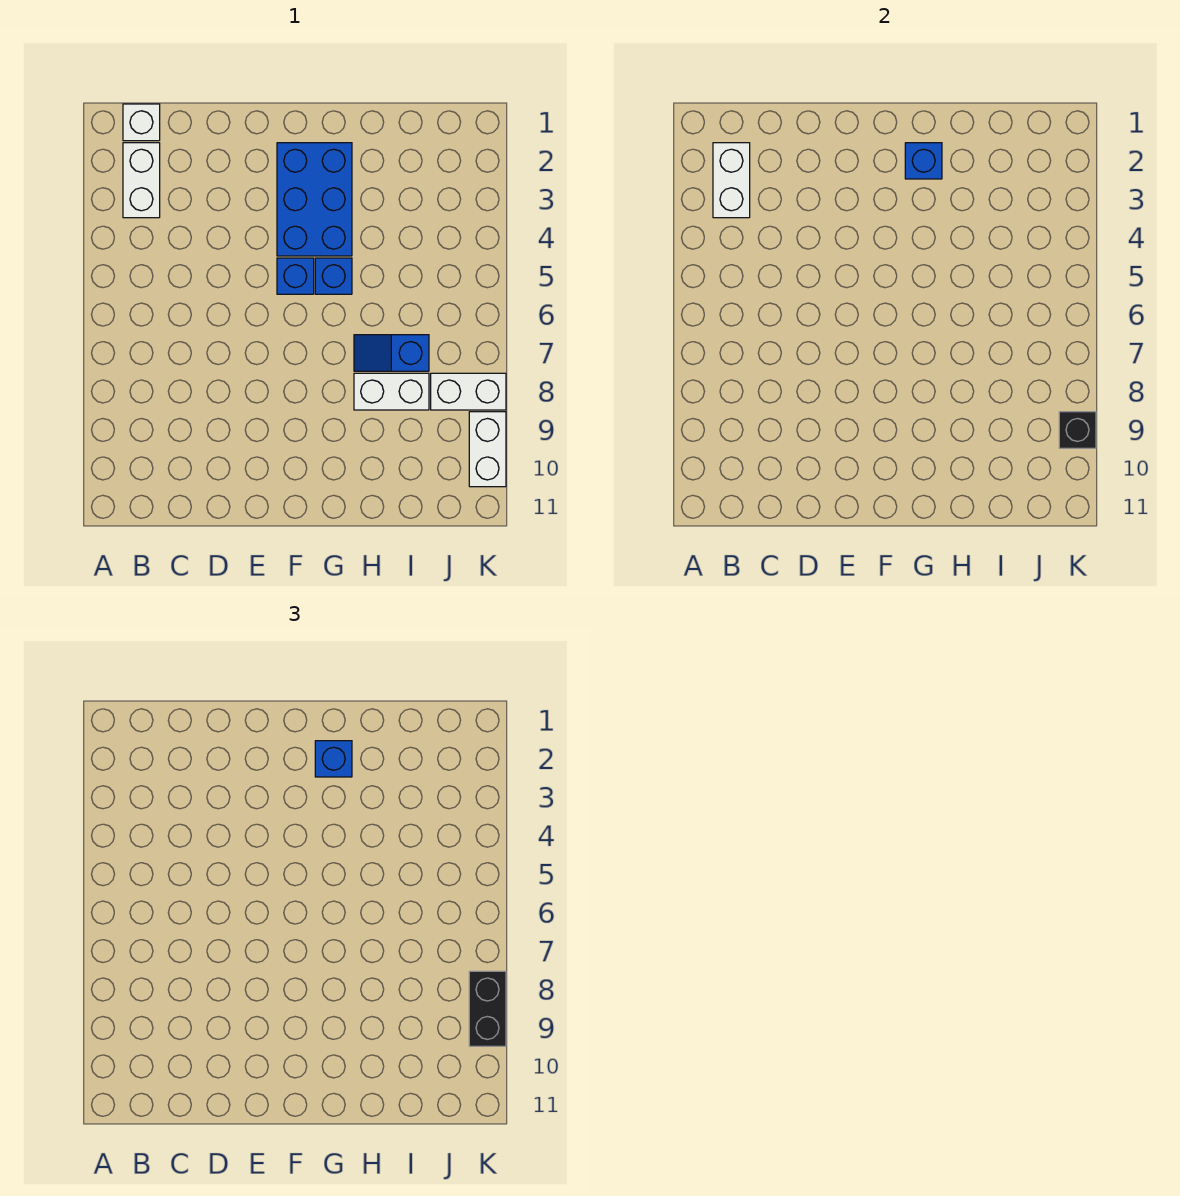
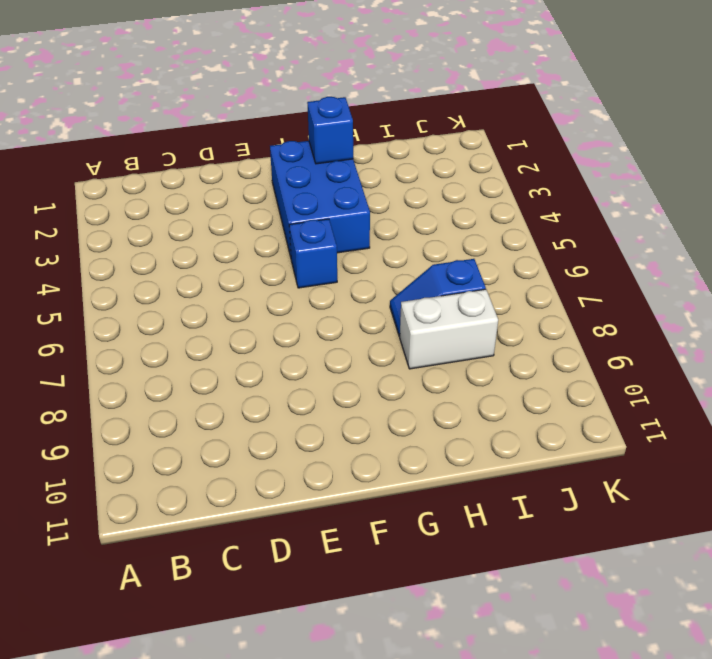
none -> white 1x1 brick [123,104,160,141]
none -> white 1x2 brick [123,143,160,218]
none -> blue 1x1 brick [315,258,352,294]

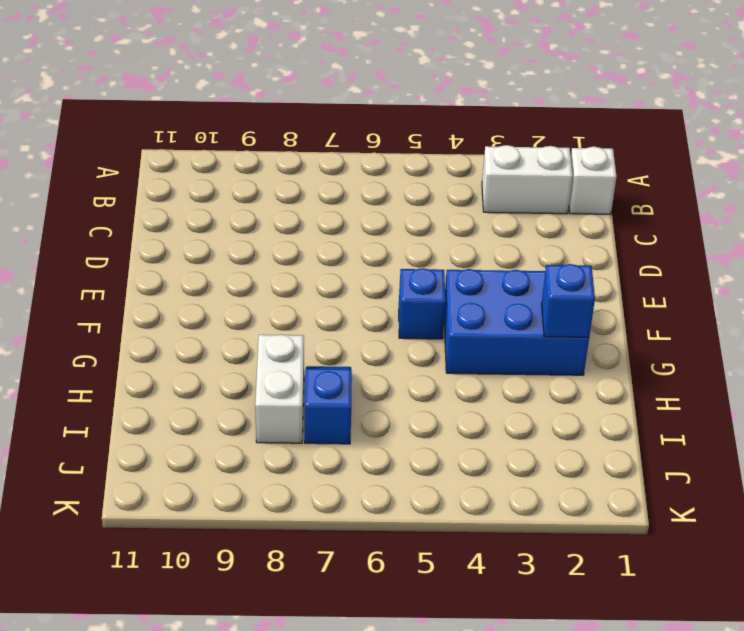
none -> blue 1x1 brick [315,258,352,294]
none -> white 1x2 brick [431,373,506,410]
none -> white 1x2 brick [469,412,506,487]

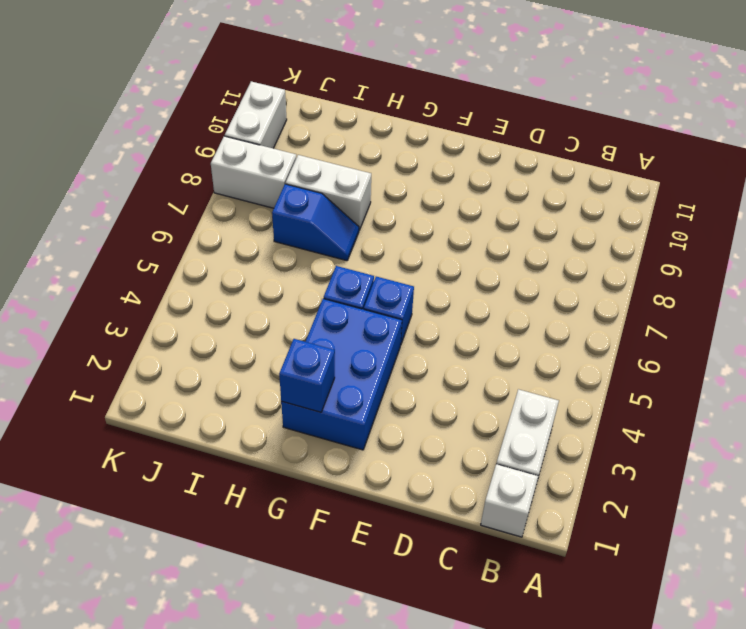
none -> white 1x2 brick [713,143,750,218]
none -> black 1x1 brick [1059,412,1096,448]
none -> blue 1x1 brick [315,741,352,777]

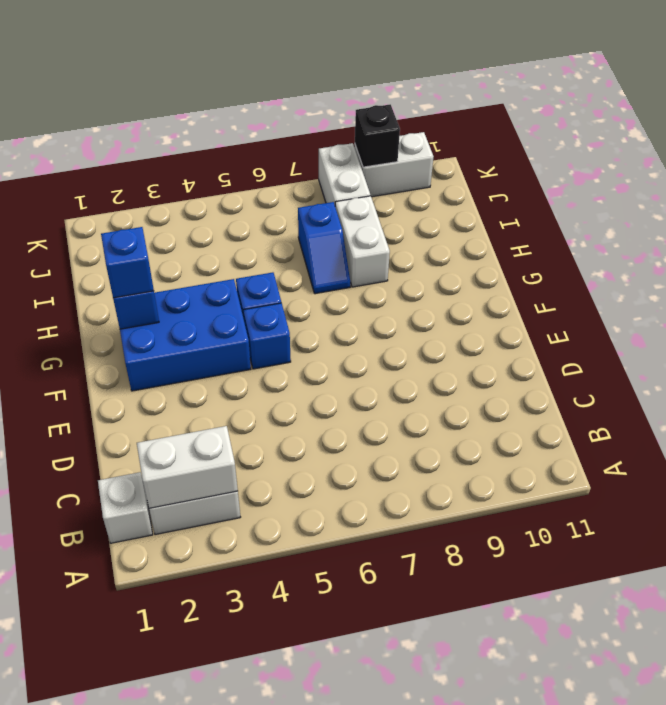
none -> black 1x2 brick [469,971,506,1046]

